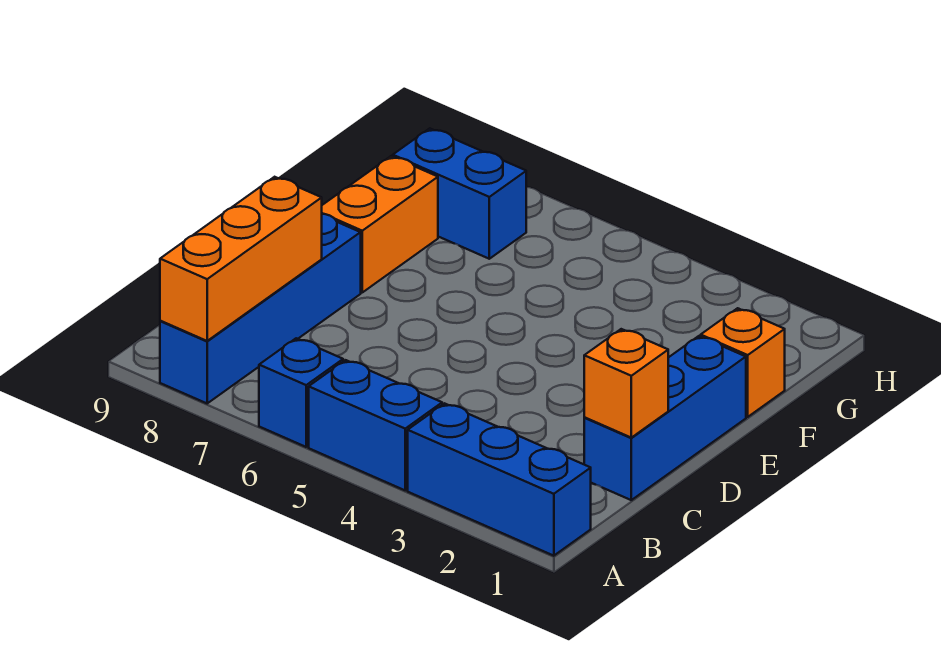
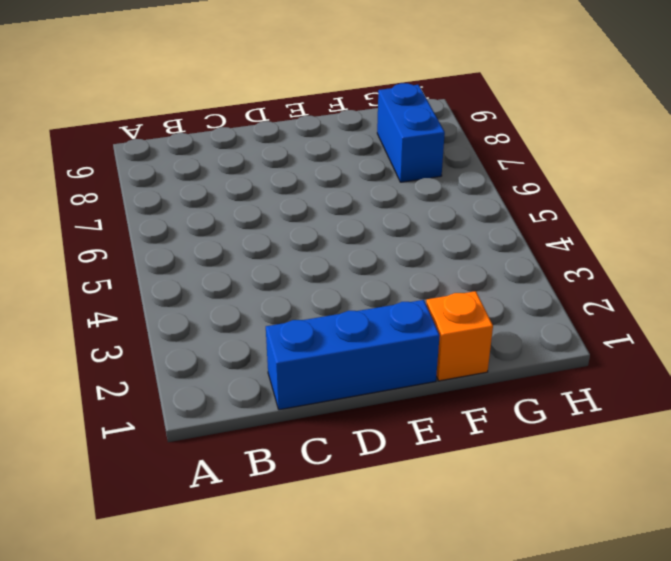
none -> blue 1x3 brick [408,403,591,556]
none -> blue 1x2 brick [309,360,442,490]

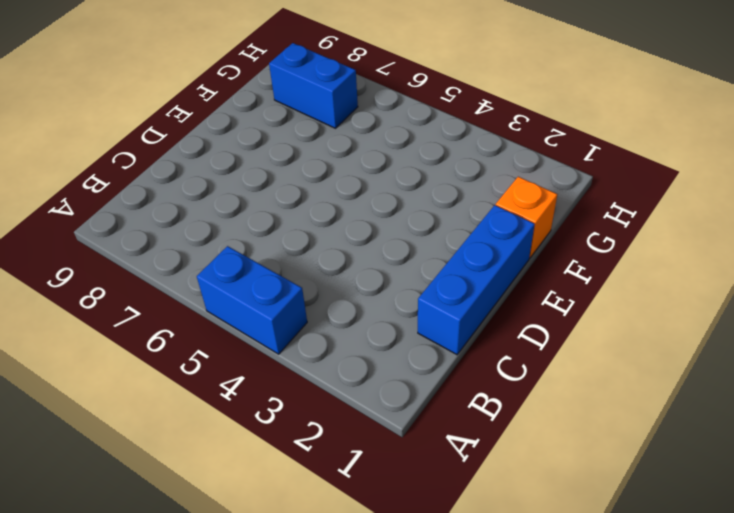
none -> blue 1x3 brick [408,403,591,556]
none -> blue 1x1 brick [259,338,343,447]

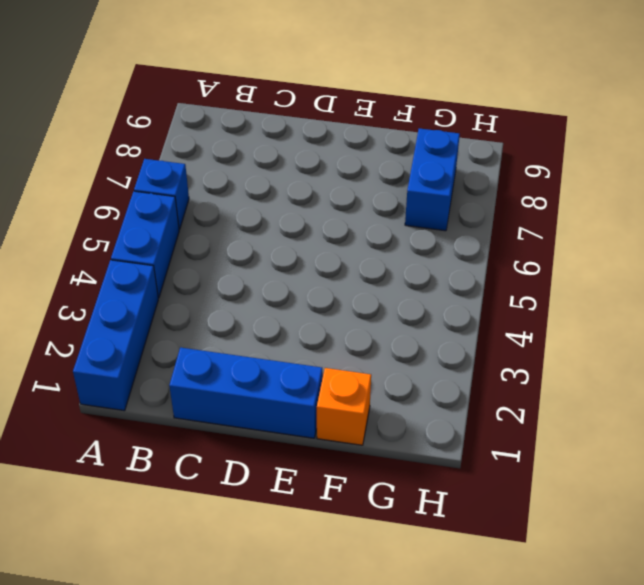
none -> blue 1x4 brick [160,214,361,403]
none -> orange 1x2 brick [322,156,438,292]

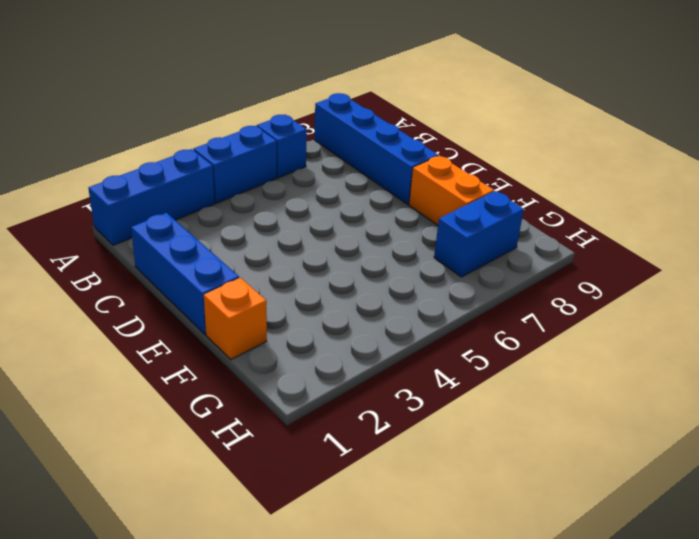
none -> orange 1x3 brick [160,177,322,341]
none -> orange 1x1 brick [584,329,668,438]

